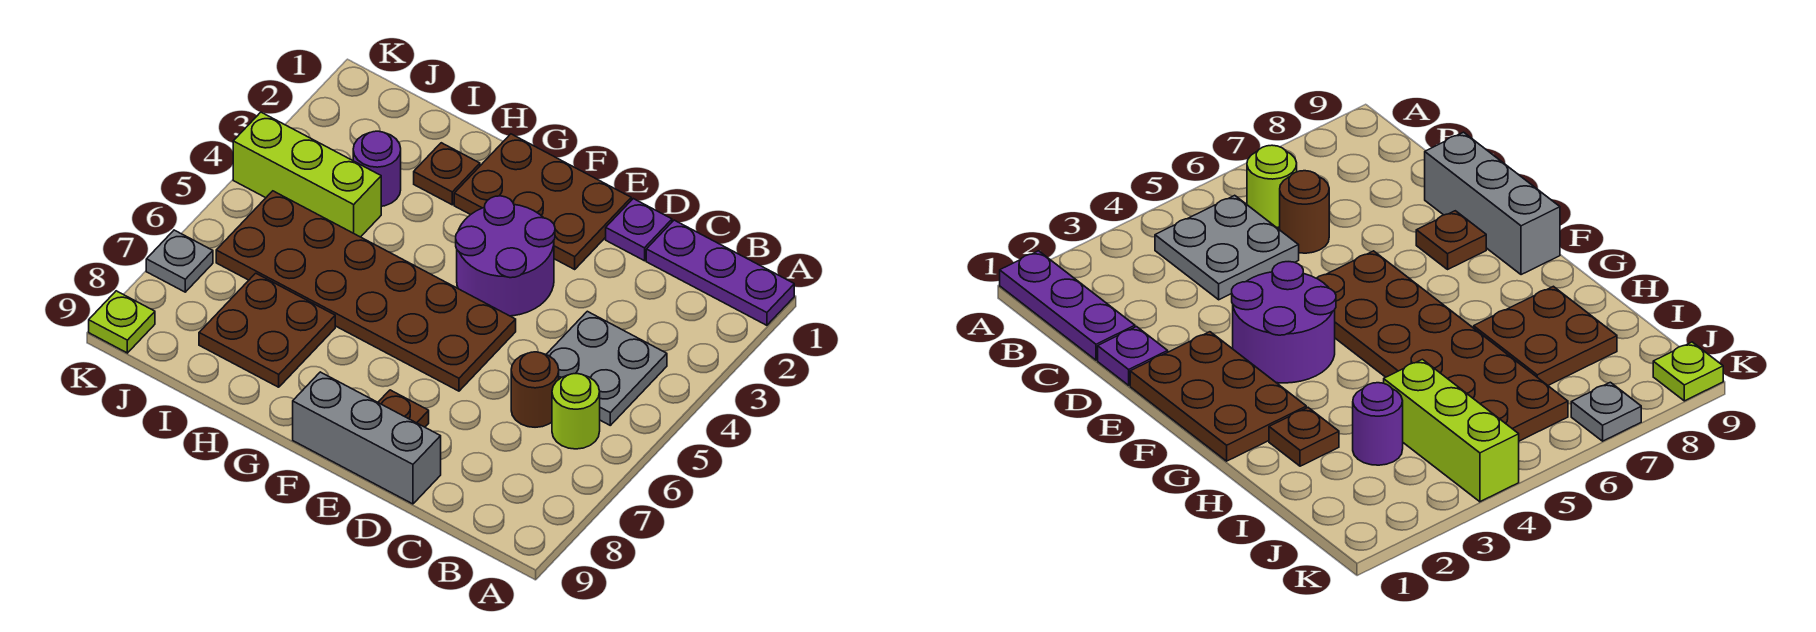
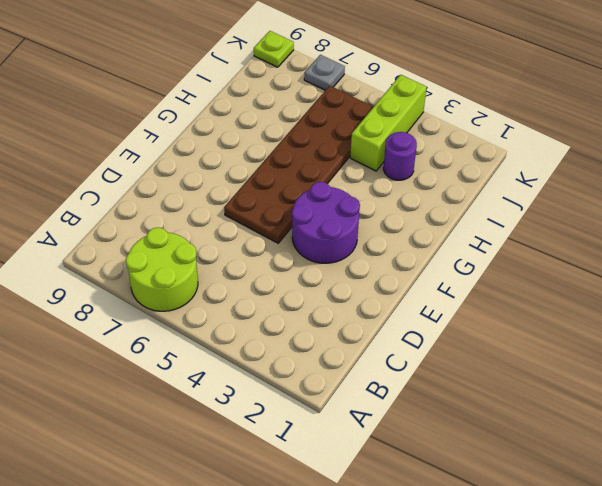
lime 2x2 round brick [126,227,198,311] -> lime 1x1 round brick [552,374,600,449]
none -> purple 1x3 plate [646,220,794,325]
none -> grey 2x2 plate [546,311,667,425]
none -> brown 1x1 round brick [511,352,559,427]

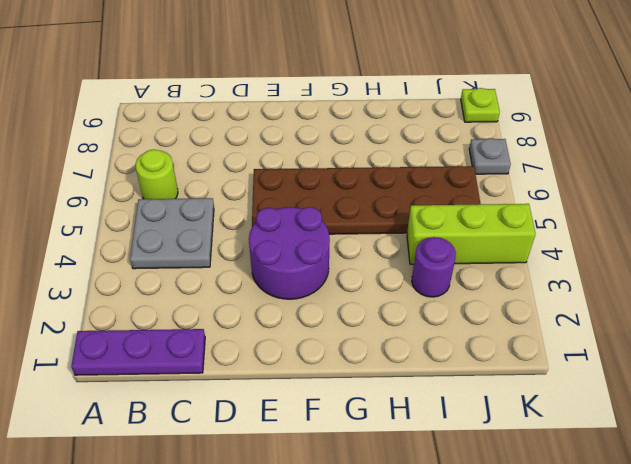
none -> brown 1x1 round brick [511,352,559,427]
none -> purple 1x1 plate [606,199,672,261]
none -> grey 1x3 brick [293,372,441,504]

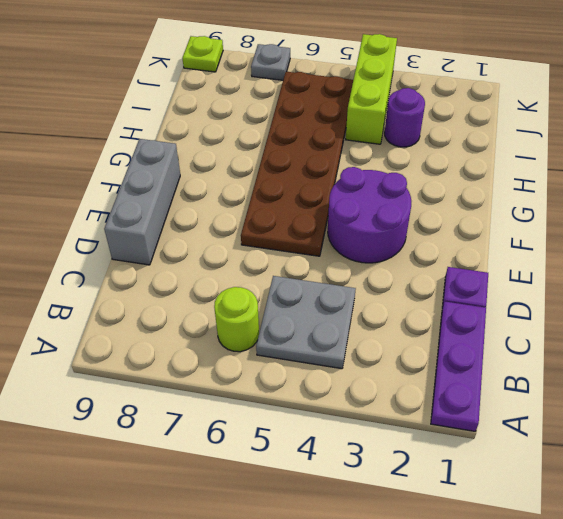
none -> brown 1x1 round brick [511,352,559,427]
none -> brown 2x3 plate [454,134,631,269]
none -> brown 1x1 plate [378,390,429,427]

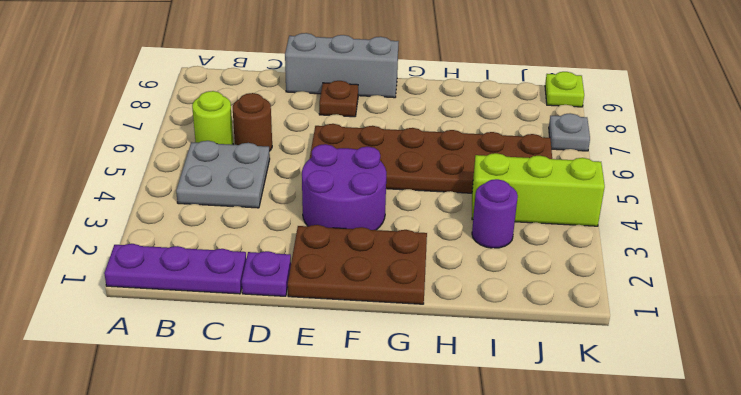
none -> brown 1x1 plate [414,143,480,205]
none -> brown 2x2 plate [199,273,335,387]

